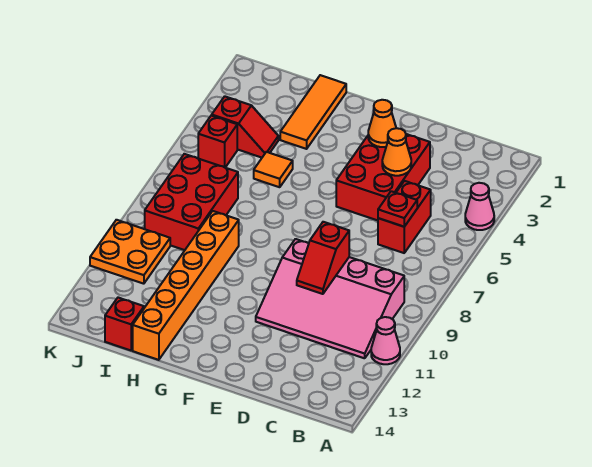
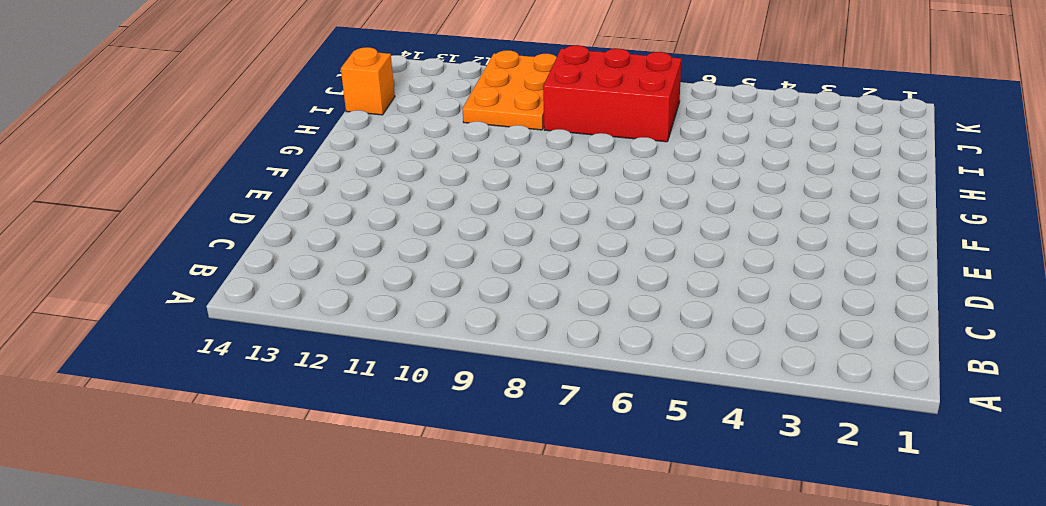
orange 2x3 plate [462,50,557,130] -> orange 2x2 plate [90,220,170,284]
orange 1x1 brick [341,47,395,115] -> red 1x1 brick [105,298,144,350]
none -> pink 1x1 cone [465,183,494,230]
none -> pink 1x1 cone [371,317,400,364]
none -> pink 3x4 slope [256,239,404,358]

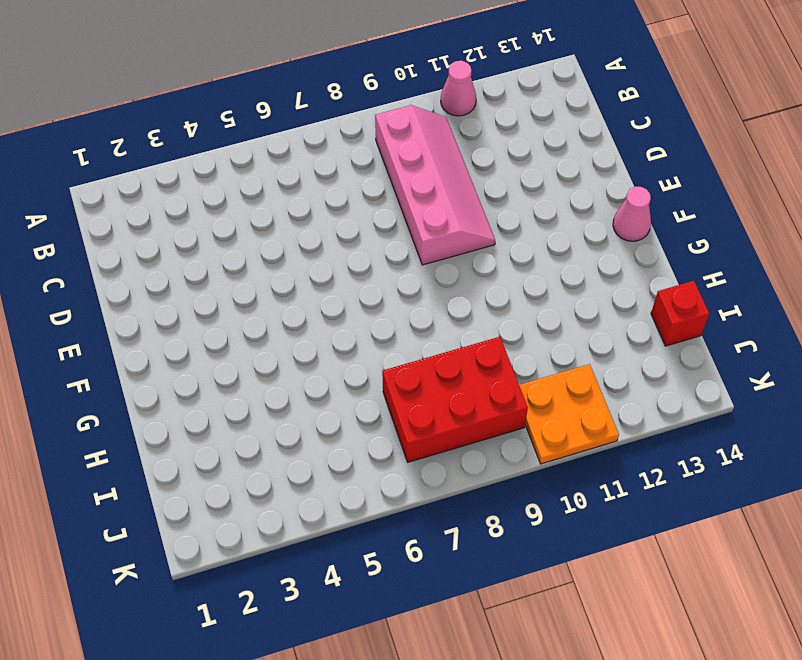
pink 2x4 slope [375,105,495,265] -> pink 3x4 slope [256,239,404,358]
pink 1x1 cone [613,187,651,241] -> pink 1x1 cone moved to [465,183,494,230]
none -> red 1x2 brick [378,181,431,253]
none -> red 2x3 brick [336,134,430,221]
none -> orange 1x3 tile [280,75,346,149]

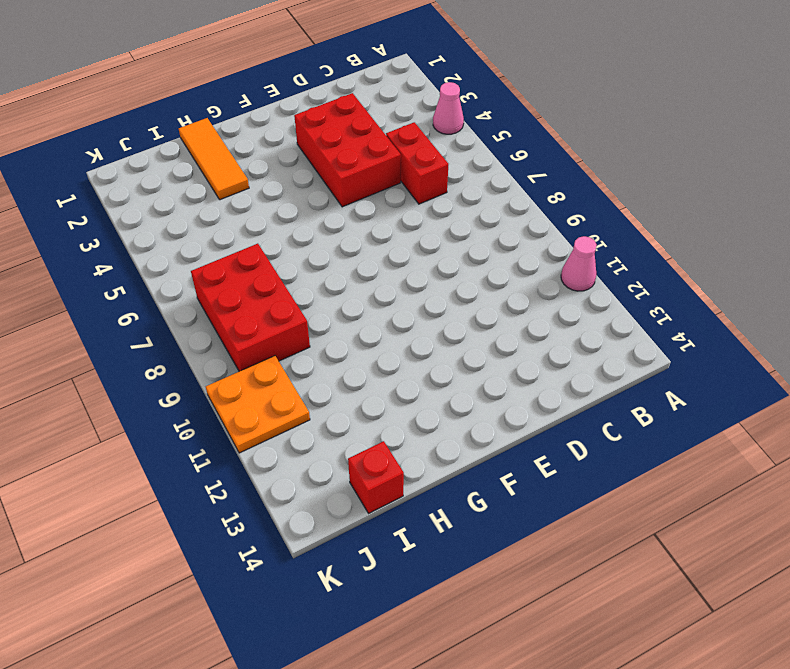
none -> pink 3x4 slope [256,239,404,358]
none -> orange 1x1 tile [254,152,293,187]
none -> orange 1x6 brick [133,211,239,360]

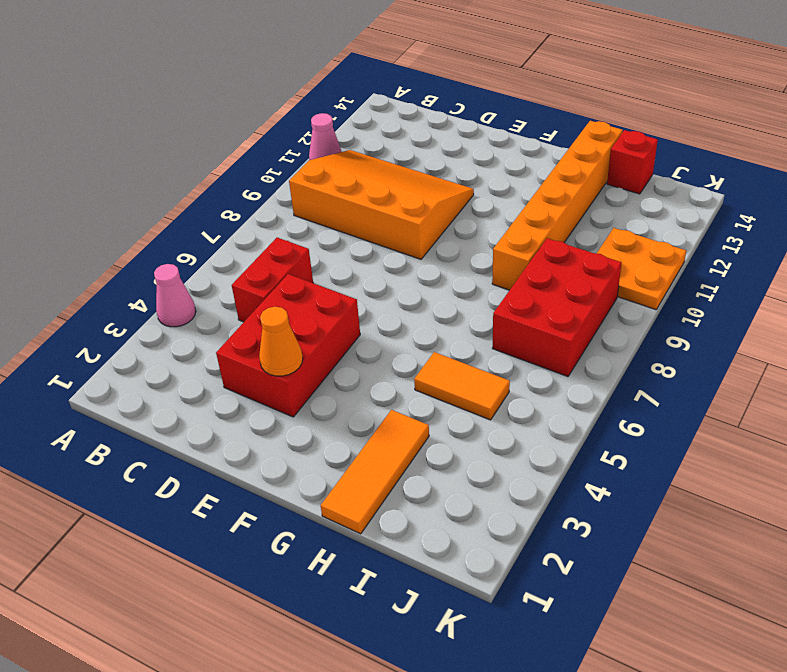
orange 3x4 slope [289,150,474,259] -> pink 3x4 slope [256,239,404,358]
orange 1x2 tile [414,352,510,420] -> orange 1x1 tile [254,152,293,187]
none -> red 1x2 slope [212,96,278,158]
none -> red 1x1 brick [198,115,237,167]
none -> red 1x1 plate [378,191,417,227]

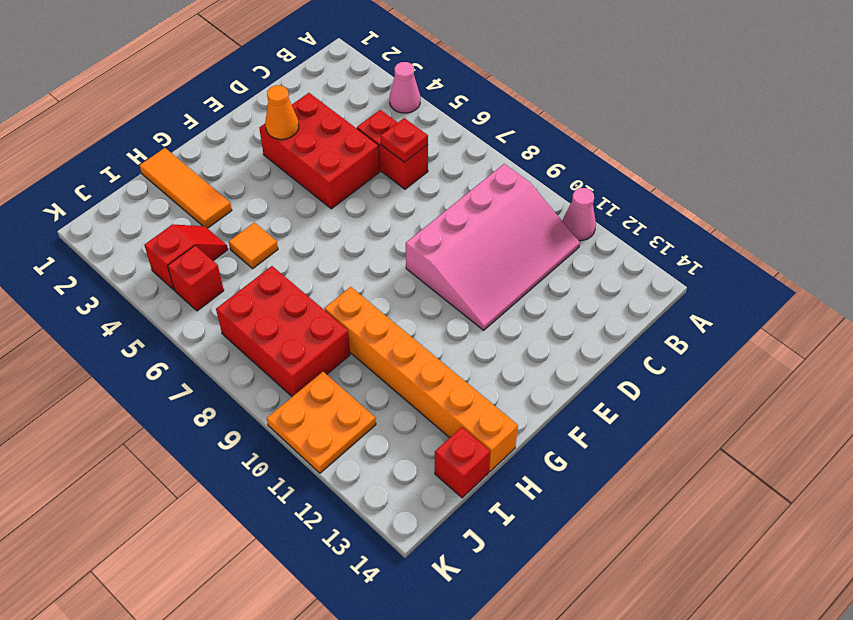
none -> orange 1x1 cone [382,128,411,176]
none -> red 1x2 slope [297,222,349,294]

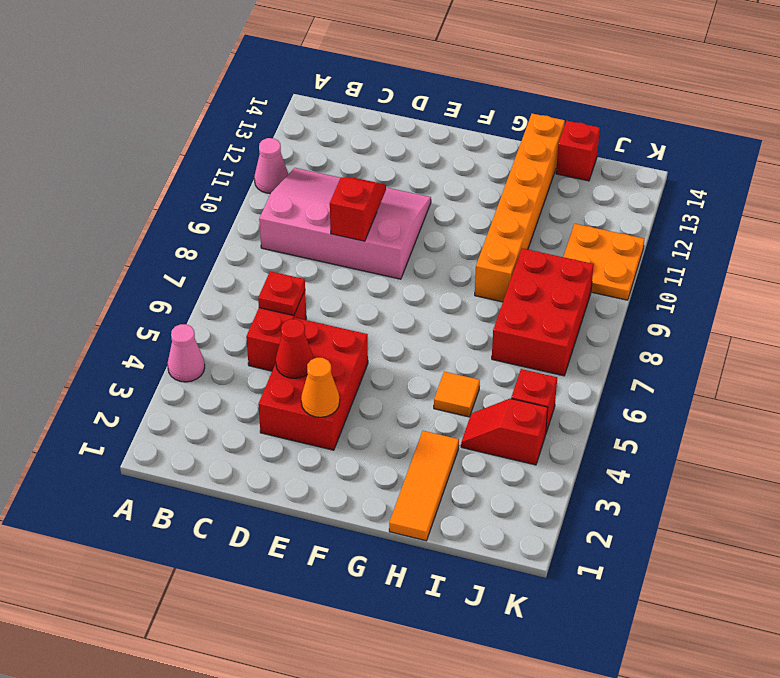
red 1x1 cone [276,319,313,378] -> orange 1x1 cone [382,128,411,176]

